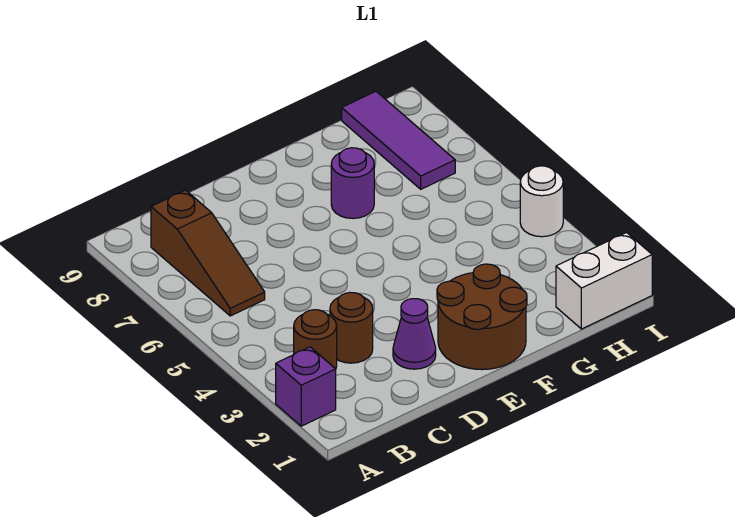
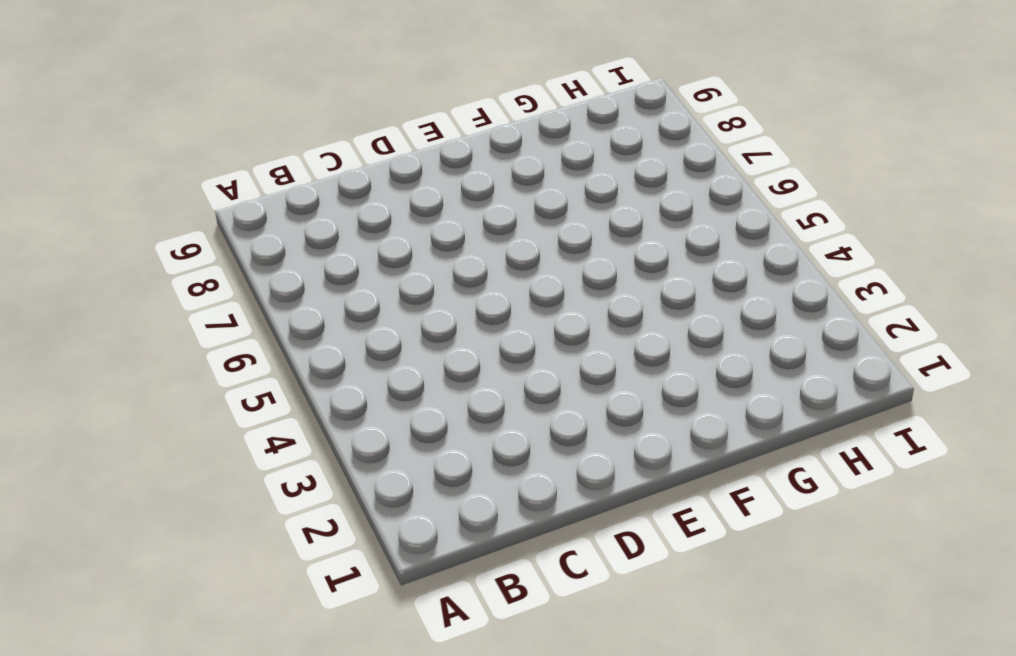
none -> purple 1x1 brick [276,347,336,426]
none -> brown 1x1 round brick [294,310,337,369]

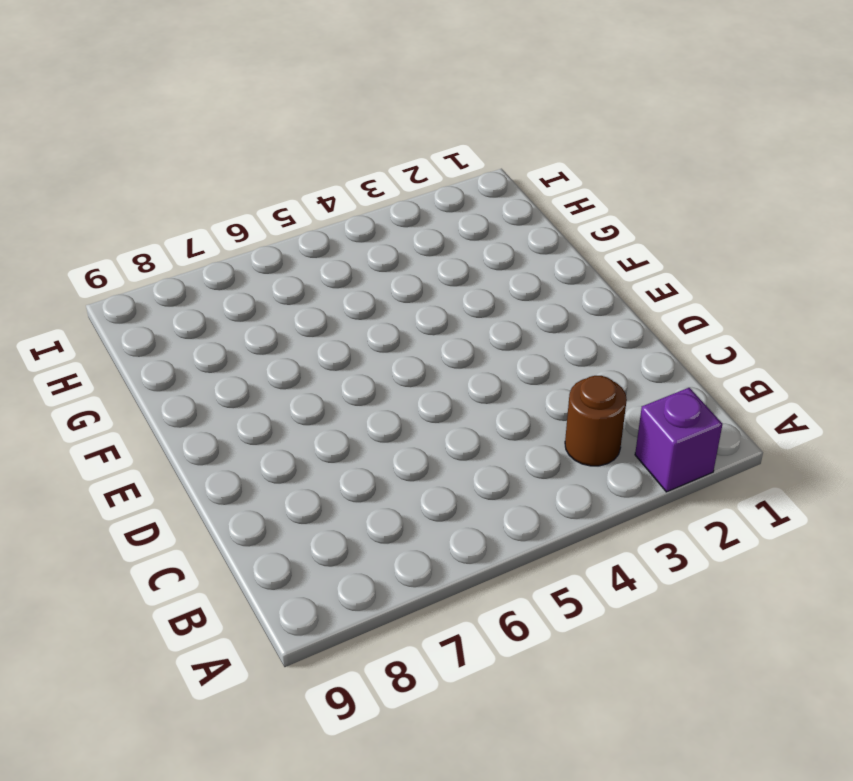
none -> brown 1x3 slope [151,190,265,316]
none -> brown 1x1 round brick [330,293,373,363]

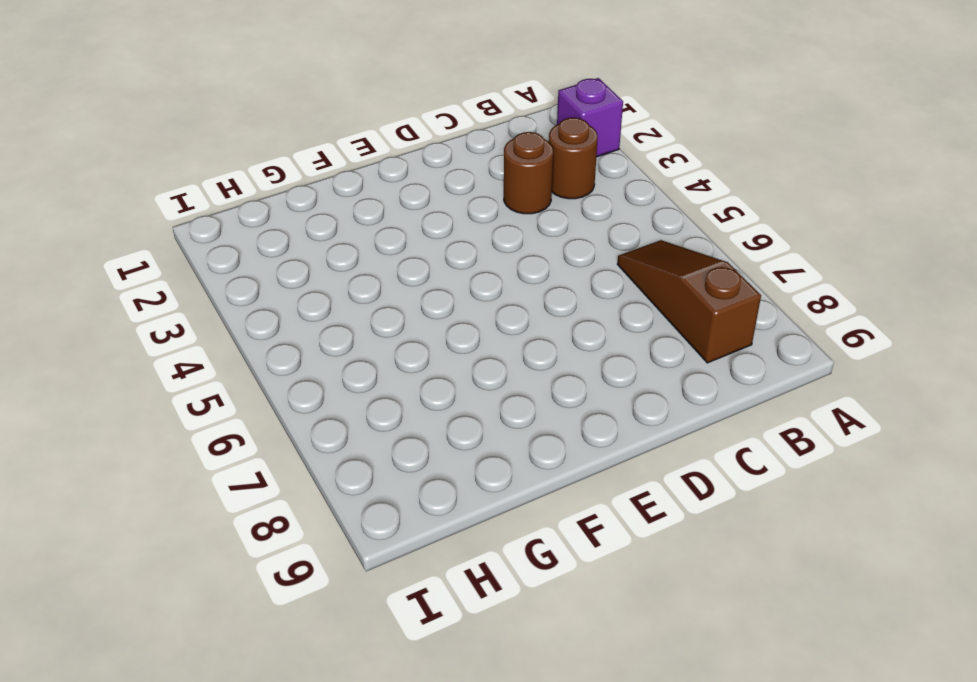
none -> purple 1x1 cone [393,299,436,369]
none -> brown 2x2 round brick [437,264,527,370]

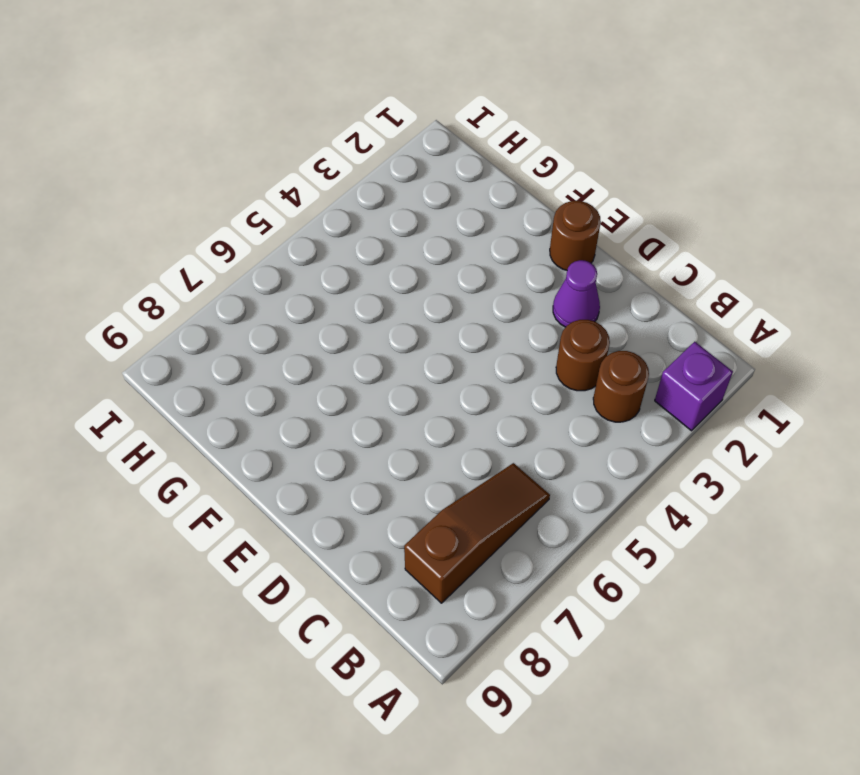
brown 1x1 round brick [550,201,601,270] -> brown 2x2 round brick [437,264,527,370]
none -> purple 1x1 round brick [331,148,374,218]
none -> white 1x2 brick [556,233,652,329]

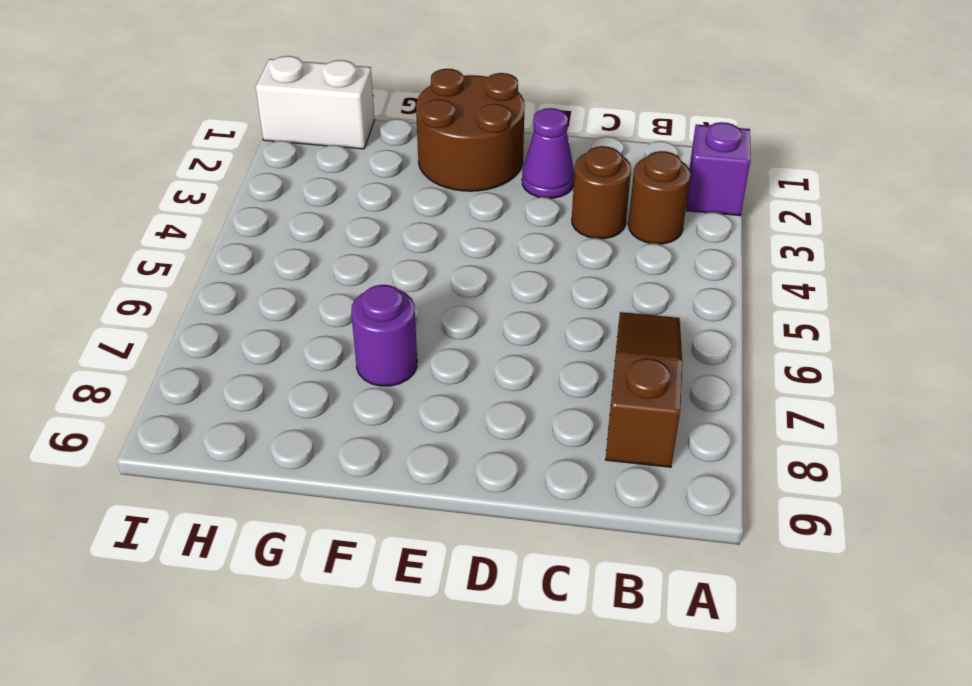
none -> purple 1x3 tile [342,91,455,189]
none -> white 1x1 round brick [520,166,563,237]

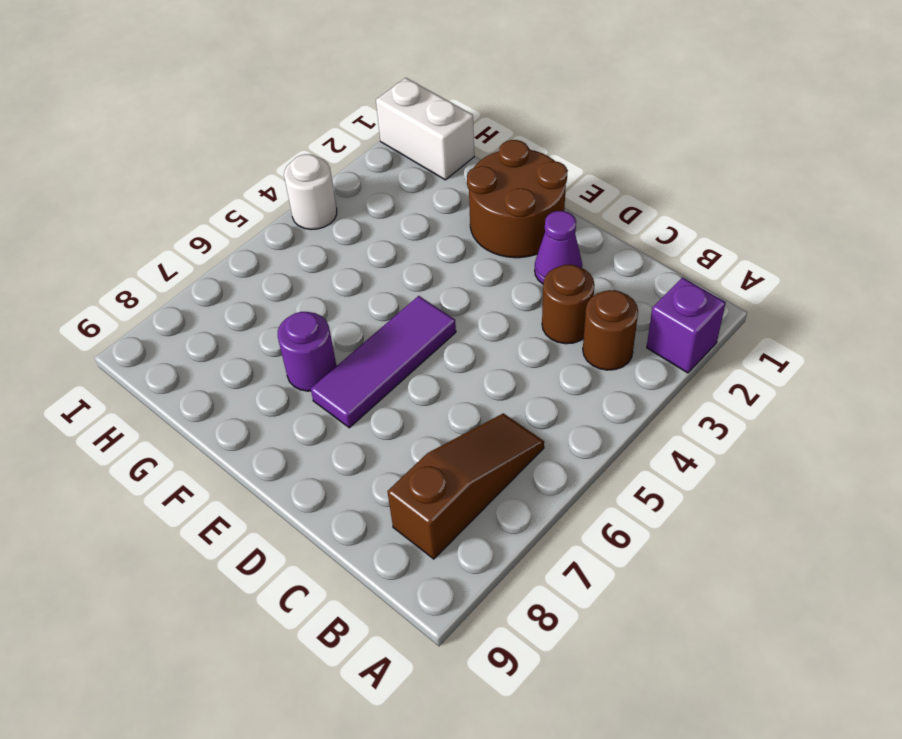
purple 1x3 tile [311,296,456,428] -> purple 1x3 tile moved to [342,91,455,189]

